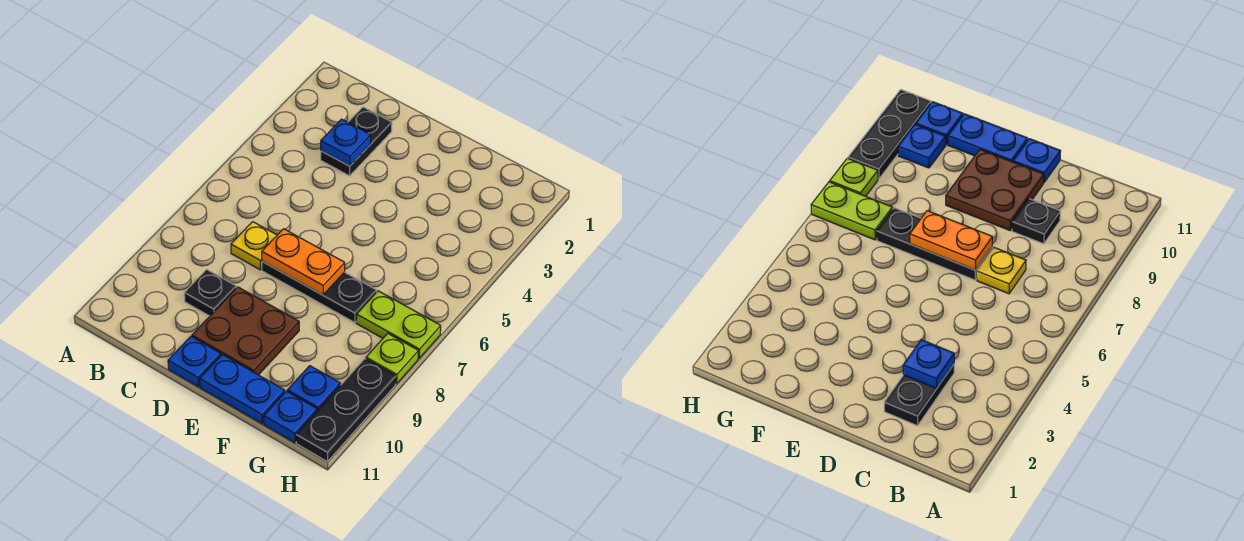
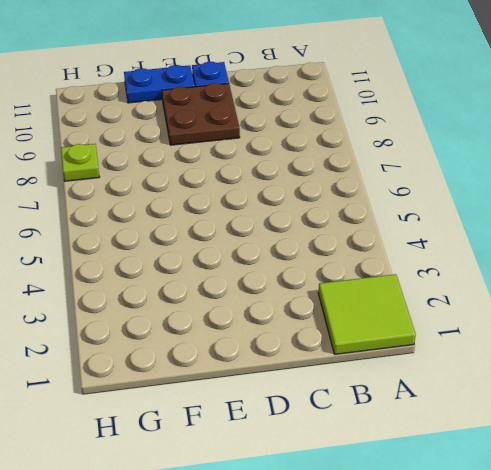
lime 2x2 tile [318,274,416,354] -> none
none -> black 1x2 plate [321,107,392,176]
none -> yellow 1x1 plate [231,222,277,270]
none -> black 1x1 plate [184,269,236,316]

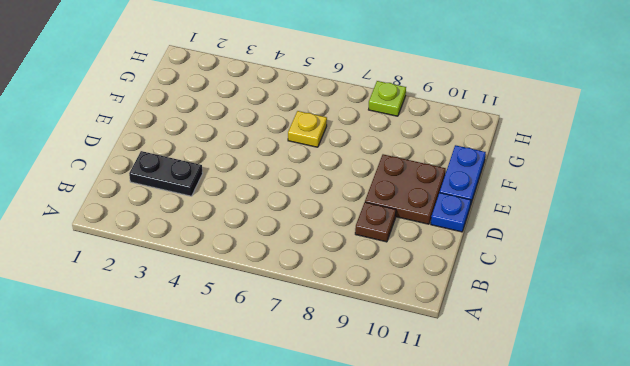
brown 1x1 plate [355,202,396,242] -> black 1x1 plate [184,269,236,316]
yellow 1x1 plate [288,111,327,147] -> yellow 1x1 plate moved to [231,222,277,270]
none -> black 1x3 plate [262,262,376,323]
none -> lime 1x2 plate [356,291,441,358]
none -> blue 1x1 plate [287,366,340,411]

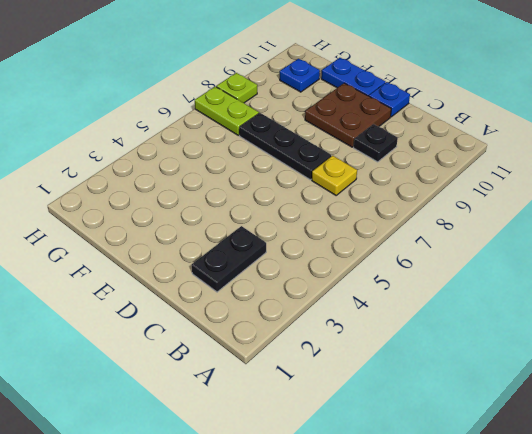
none -> blue 1x1 plate [264,391,317,443]
none -> black 1x3 plate [296,359,396,462]
none -> blue 1x1 plate [321,119,371,166]

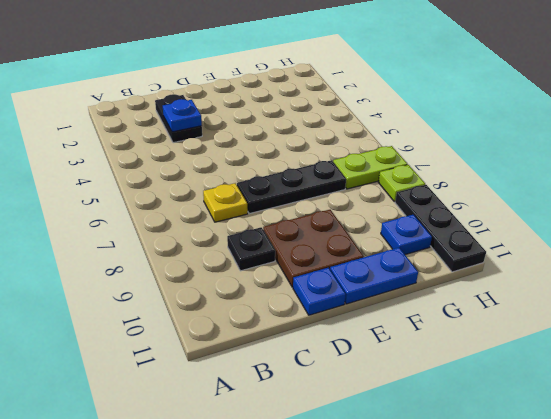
none -> blue 1x1 plate [264,391,317,443]
none -> orange 1x2 plate [262,229,345,295]

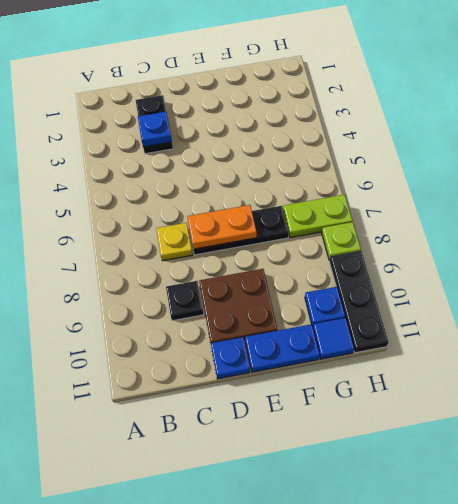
blue 1x1 tile [313,318,354,359] -> blue 1x1 plate [264,391,317,443]

